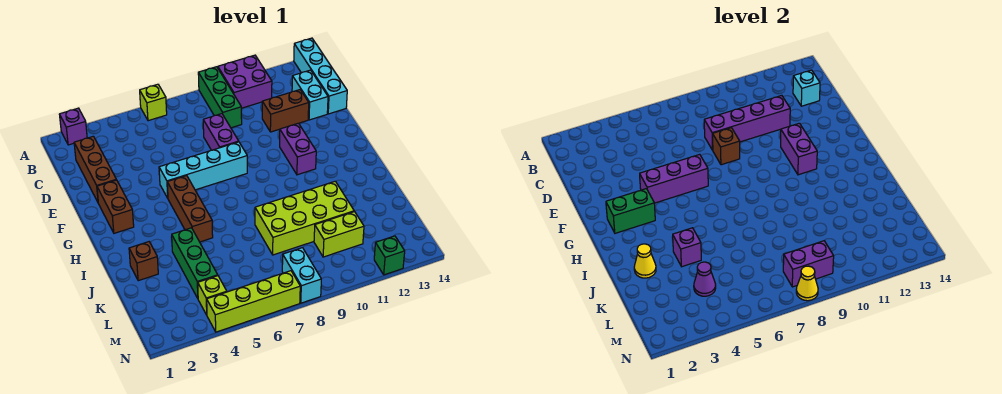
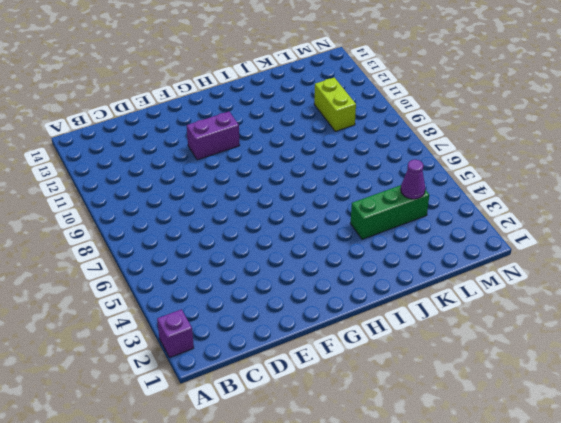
none -> lime 1x1 brick [140,84,167,121]
none -> green 1x3 brick [198,67,242,128]
none -> purple 2x2 brick [218,55,272,108]
none -> cyan 1x4 brick [294,38,347,114]

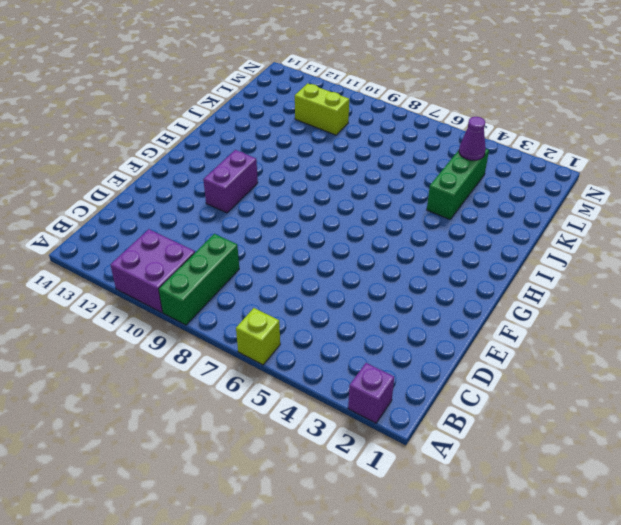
none -> cyan 1x4 brick [294,38,347,114]
none -> brown 1x3 brick [74,136,116,202]
none -> cyan 1x2 brick [292,70,328,120]
none -> purple 1x2 brick [203,114,239,150]

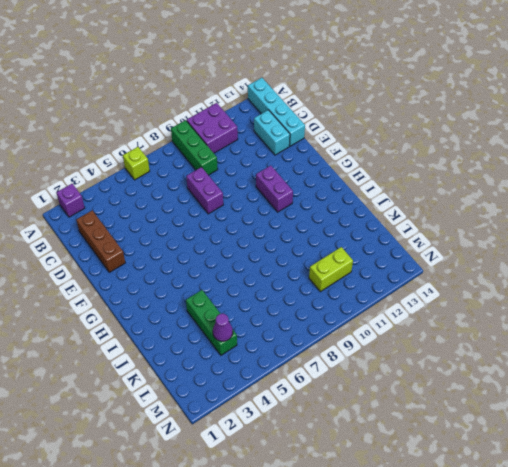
none -> brown 1x2 brick [262,90,309,132]
none -> brown 1x2 brick [97,180,134,233]
none -> cyan 1x4 brick [159,142,247,198]
none -> brown 1x3 brick [167,176,213,242]

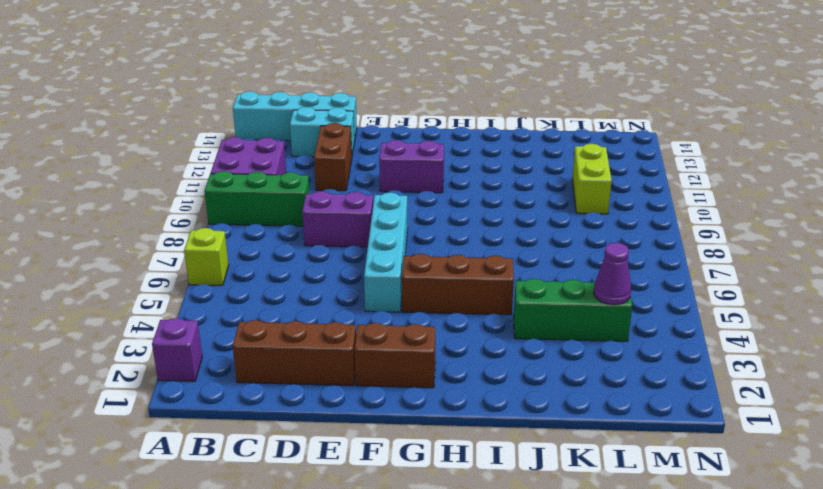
none -> brown 1x1 brick [129,242,158,281]
none -> lime 2x4 brick [255,181,354,255]
none -> lime 1x1 brick [198,276,227,315]
none -> cyan 1x2 brick [282,248,321,303]

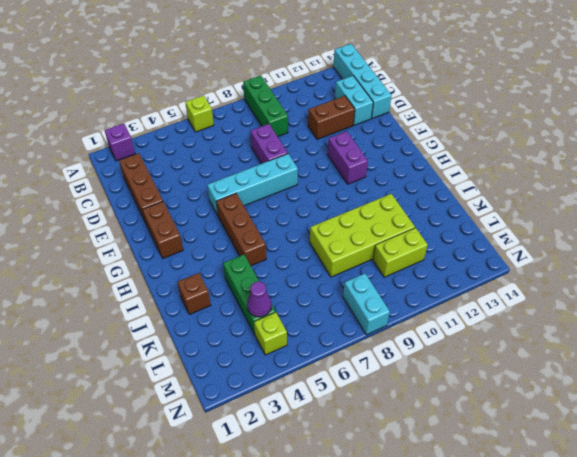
none -> purple 2x2 brick [218,55,272,108]
none -> lime 1x4 brick [207,271,300,332]
none -> green 1x1 brick [374,236,405,275]
none -> cyan 1x1 brick [793,70,820,106]

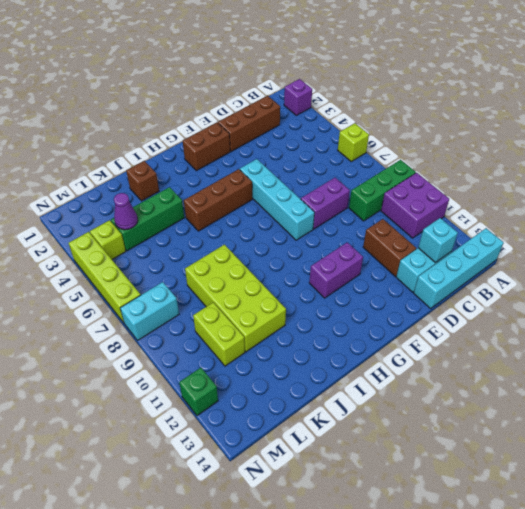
none -> purple 1x4 brick [704,96,790,150]
none -> brown 1x1 brick [713,128,740,165]
none -> purple 1x3 brick [640,154,708,203]
none -> purple 1x2 brick [781,123,817,175]

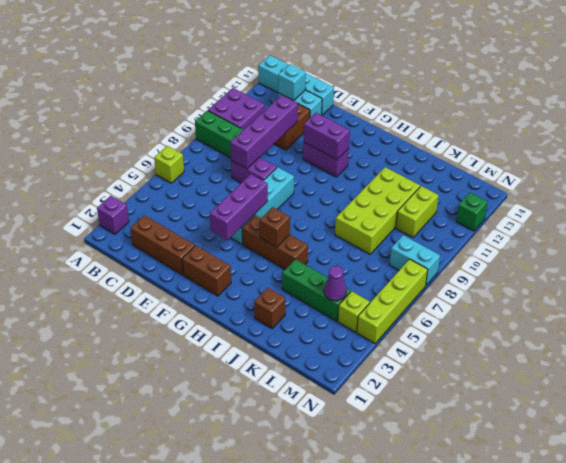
brown 1x1 brick [260,207,290,247] -> brown 1x1 brick moved to [713,128,740,165]
none -> green 1x2 brick [606,189,655,233]
none -> yellow 1x1 cone [634,244,656,278]
none -> purple 1x1 brick [673,228,701,267]
none -> purple 1x2 brick [783,241,834,287]

